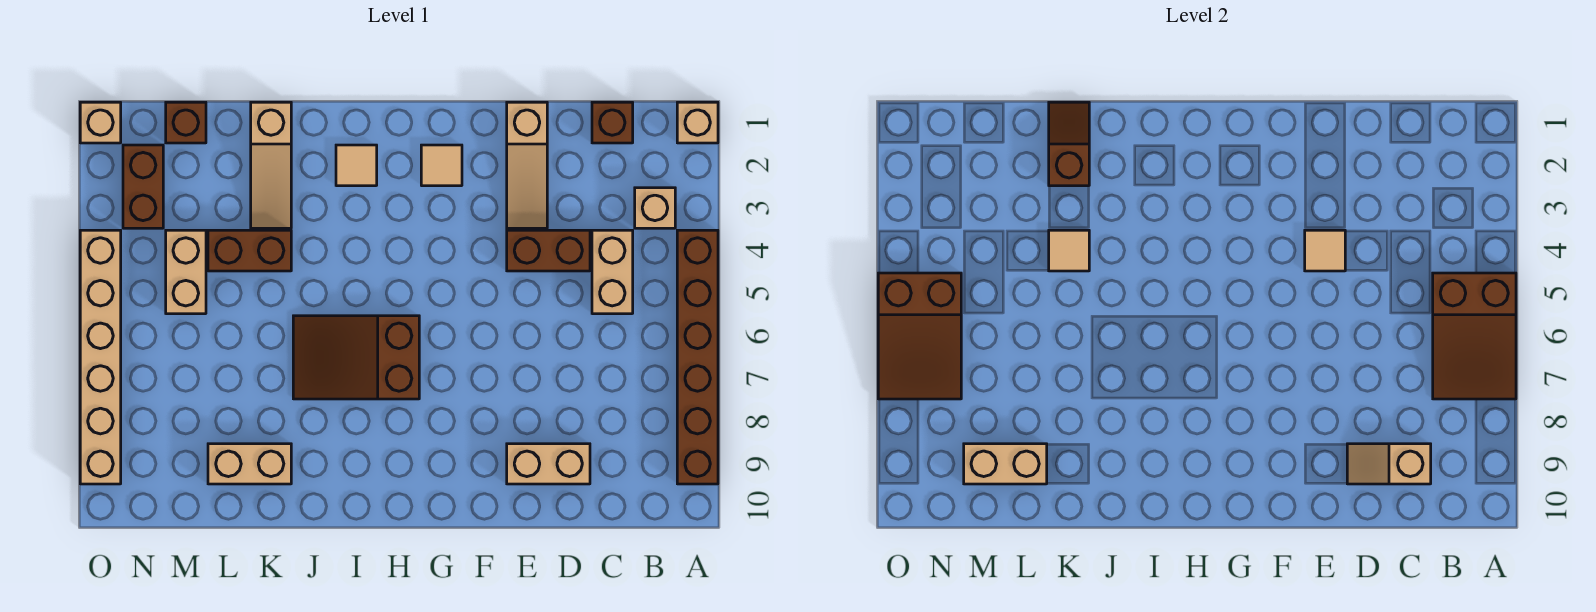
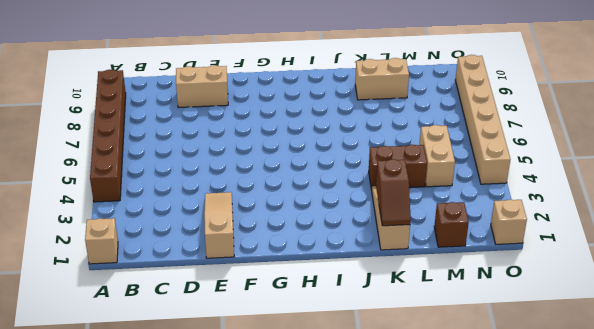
none -> tan 1x1 brick [635,188,675,228]
none -> brown 1x1 brick [592,102,633,143]
none -> tan 1x2 brick [592,230,633,314]

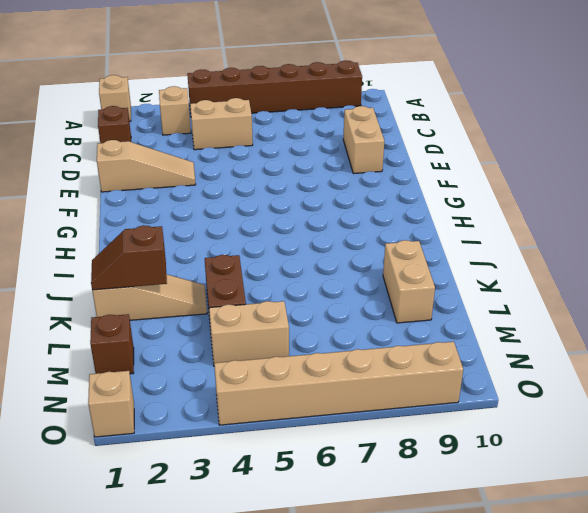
none -> brown 1x2 brick [507,230,590,271]
none -> tan 1x1 tile [421,145,462,186]
none -> brown 2x3 slope [293,316,419,399]

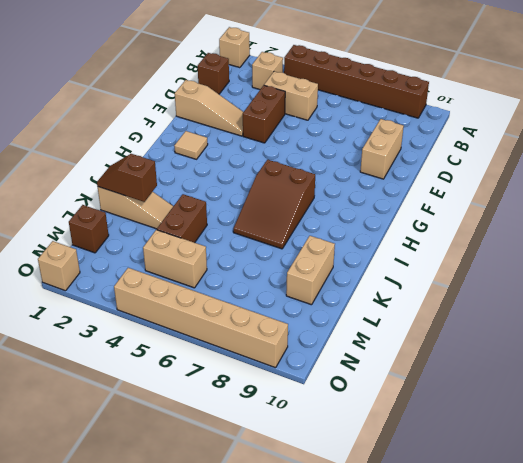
none -> tan 1x1 tile [336,145,377,186]
none -> brown 1x2 brick [123,145,163,228]
none -> brown 2x3 slope [1433,273,1516,399]

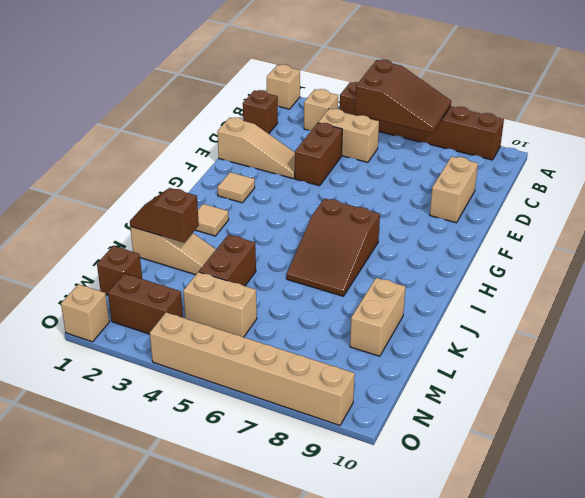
none -> tan 1x2 slope [1347,444,1431,484]
none -> tan 1x1 tile [1305,230,1345,271]
none -> tan 1x1 tile [1049,230,1089,271]

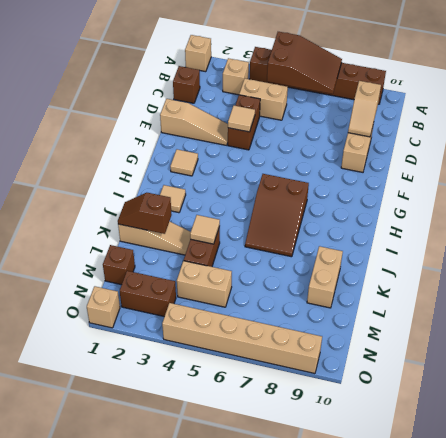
none -> tan 1x2 brick [964,444,1047,484]
none -> brown 2x3 slope [878,273,961,399]

